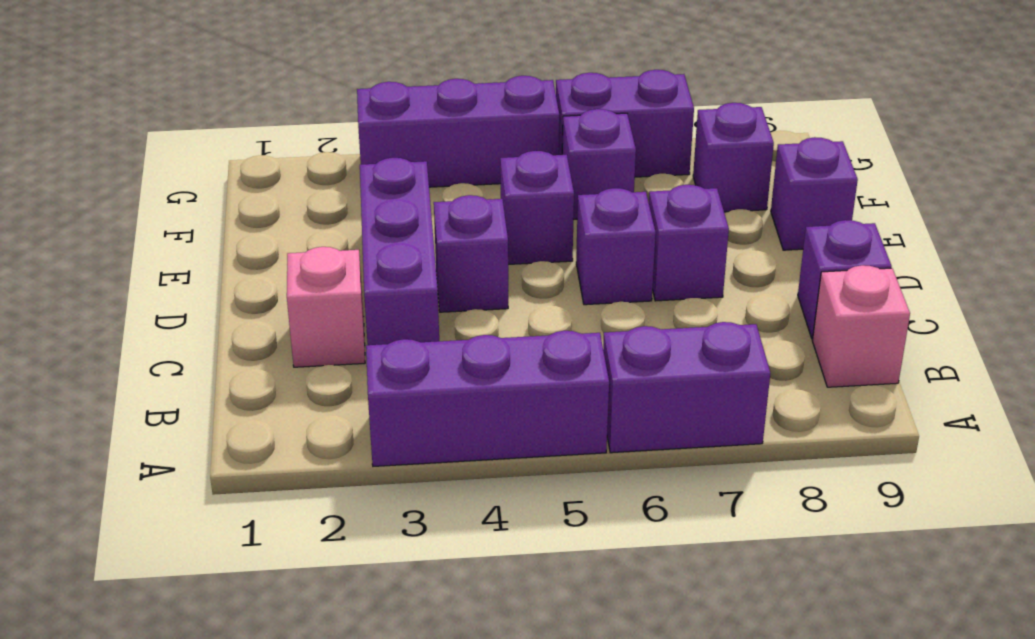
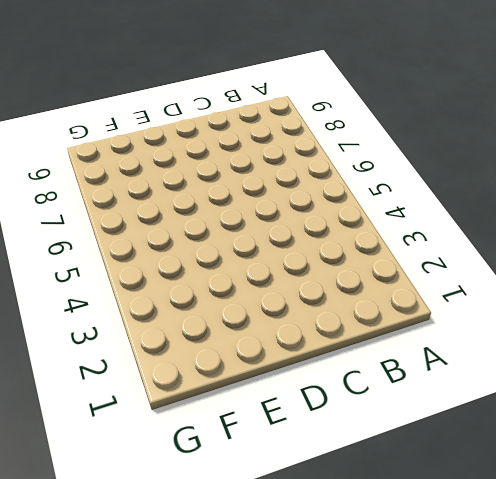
none -> purple 1x3 brick [366,331,609,466]
none -> purple 1x2 brick [603,322,770,453]
none -> pink 1x1 brick [812,265,910,387]

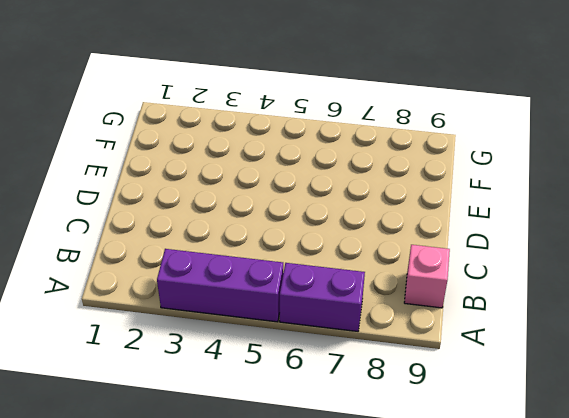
none -> pink 1x1 brick [287,247,365,367]
none -> purple 1x3 brick [360,158,439,345]
none -> purple 1x1 brick [798,220,892,339]

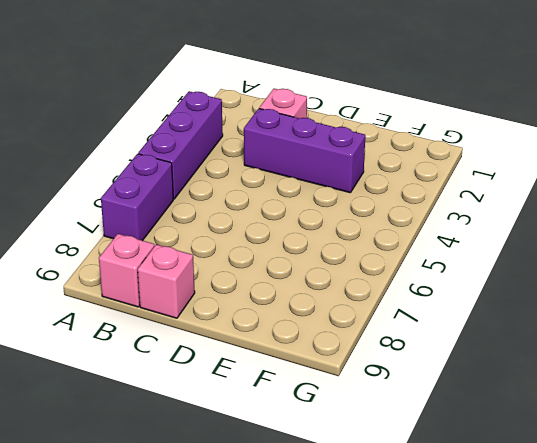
pink 1x1 brick [138,245,195,318] -> purple 1x1 brick [798,220,892,339]
none -> purple 1x1 brick [434,195,508,312]
none -> purple 1x1 brick [576,188,656,305]
none -> purple 1x1 brick [649,185,729,301]

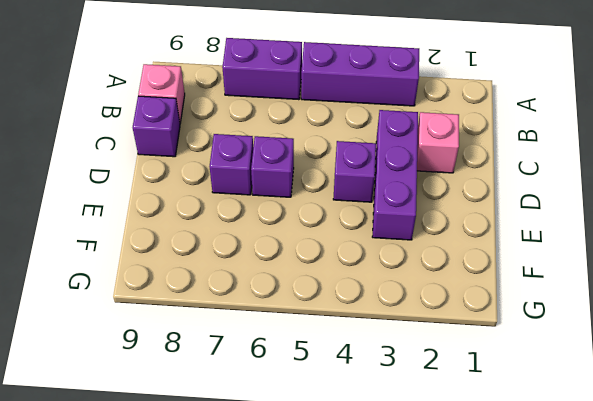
none -> purple 1x1 brick [500,151,574,265]
none -> purple 1x1 brick [771,137,858,250]
none -> purple 1x1 brick [562,109,636,220]

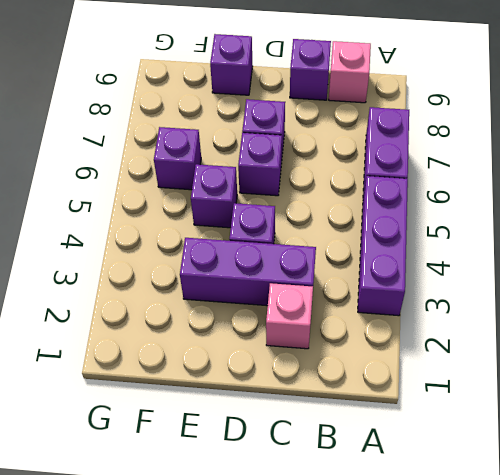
none -> purple 1x1 brick [693,103,774,212]
none -> purple 1x3 brick [357,76,559,187]
none -> purple 1x2 brick [556,70,694,177]

